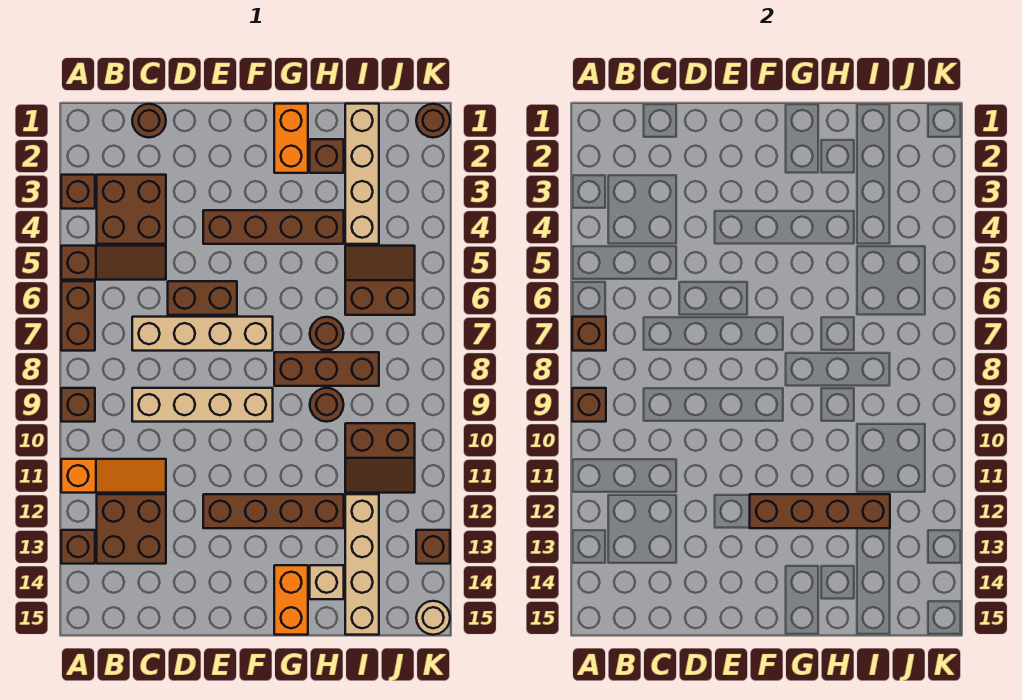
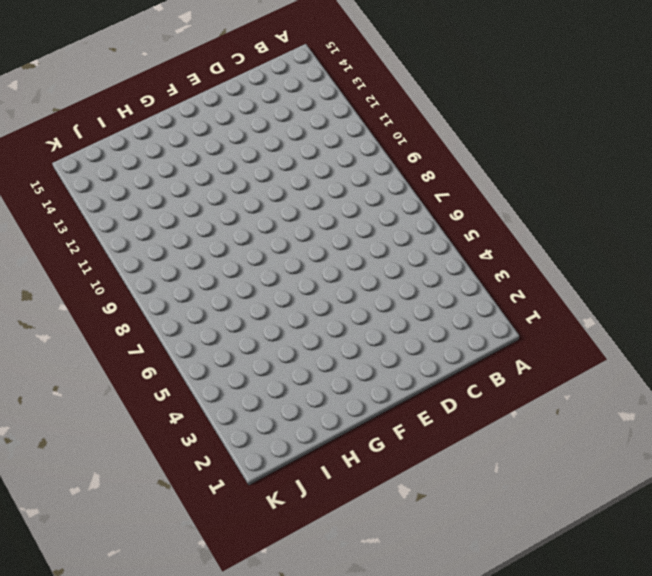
none -> brown 1x1 brick [61,175,95,209]
none -> brown 1x3 slope [61,246,166,280]
none -> brown 1x2 brick [61,281,95,351]
none -> brown 1x1 brick [61,388,95,422]

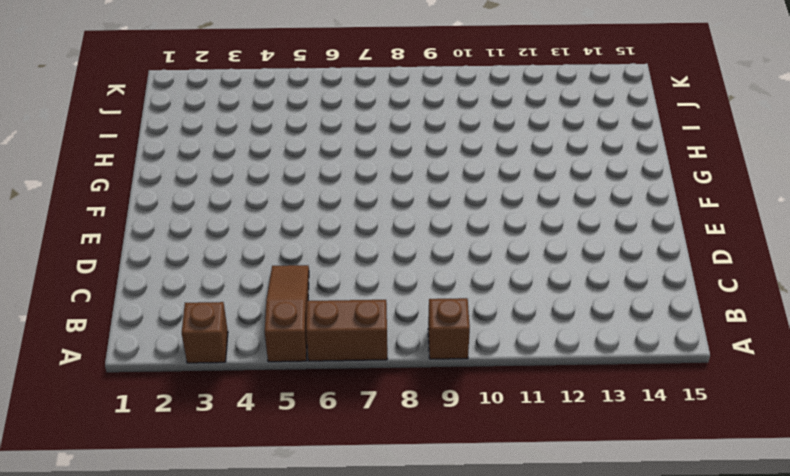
none -> orange 1x3 slope [61,459,166,493]
none -> brown 1x1 brick [61,530,95,564]
none -> brown 2x2 brick [97,175,166,244]
none -> brown 2x2 brick [97,494,166,564]

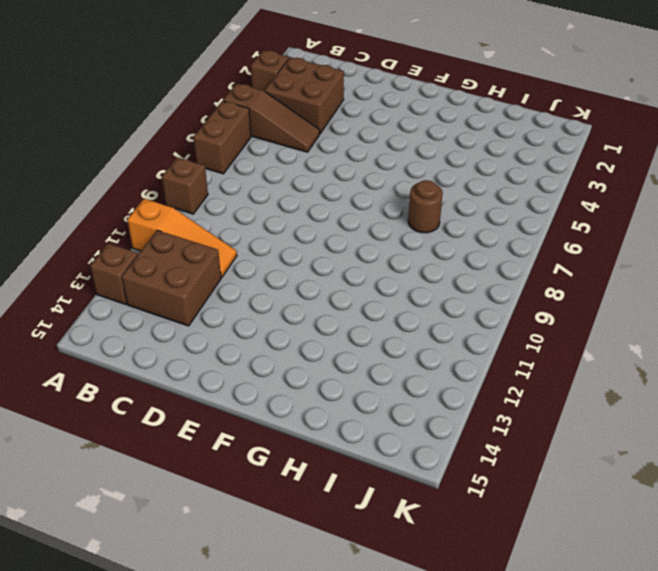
none -> brown 1x1 round brick [132,104,166,138]
none -> tan 1x4 brick [132,317,273,351]
none -> tan 1x4 brick [132,388,273,422]
none -> brown 1x2 brick [168,281,237,315]

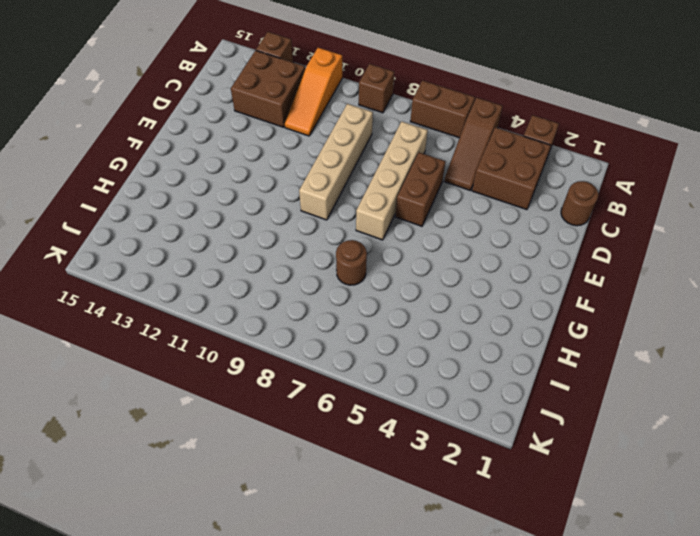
none -> brown 1x4 brick [203,210,344,244]
none -> brown 1x4 brick [203,494,344,528]
none -> orange 1x2 brick [274,104,308,173]
none -> brown 1x3 brick [274,352,379,386]

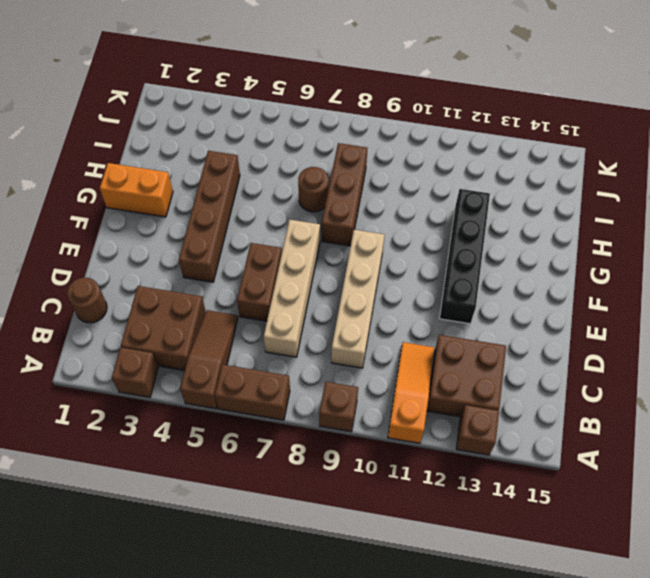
black 1x4 brick [440,189,490,324] -> brown 1x4 brick [203,494,344,528]
none -> orange 1x2 brick [274,565,308,635]
none -> brown 1x1 brick [310,139,344,173]
none -> brown 1x1 round brick [310,388,344,422]
none -> tan 1x1 brick [310,565,344,599]

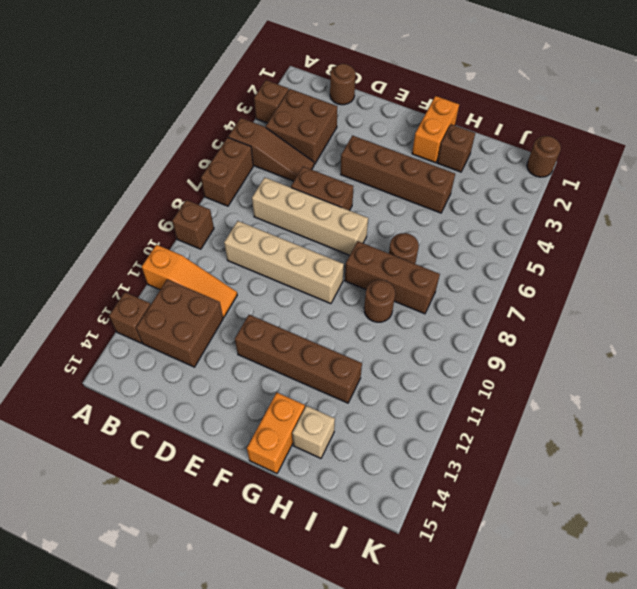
none -> tan 1x4 brick [345,104,379,244]
none -> brown 2x2 slope [345,246,415,315]
none -> brown 2x2 slope [345,423,415,493]
none -> tan 1x4 brick [345,494,379,635]

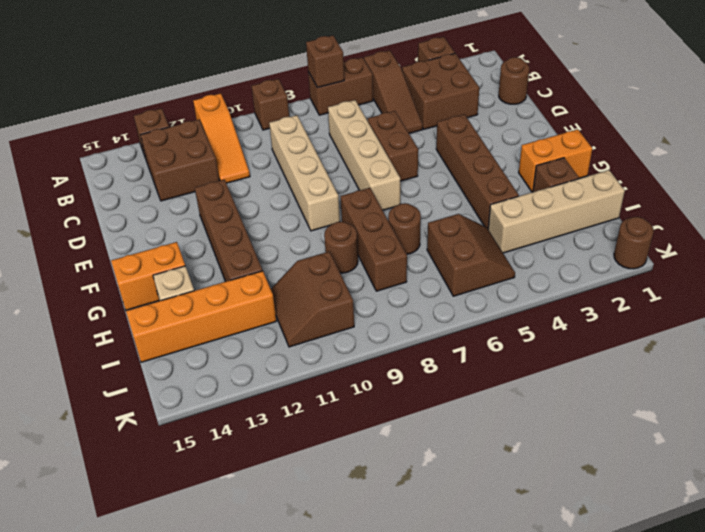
orange 1x4 brick [126,271,276,362] -> tan 1x4 brick [345,494,379,635]
none -> brown 1x1 brick [416,530,450,564]
none -> tan 1x1 round brick [416,601,450,635]
none -> brown 1x1 brick [572,388,606,422]
none -> brown 1x4 brick [750,494,890,528]

